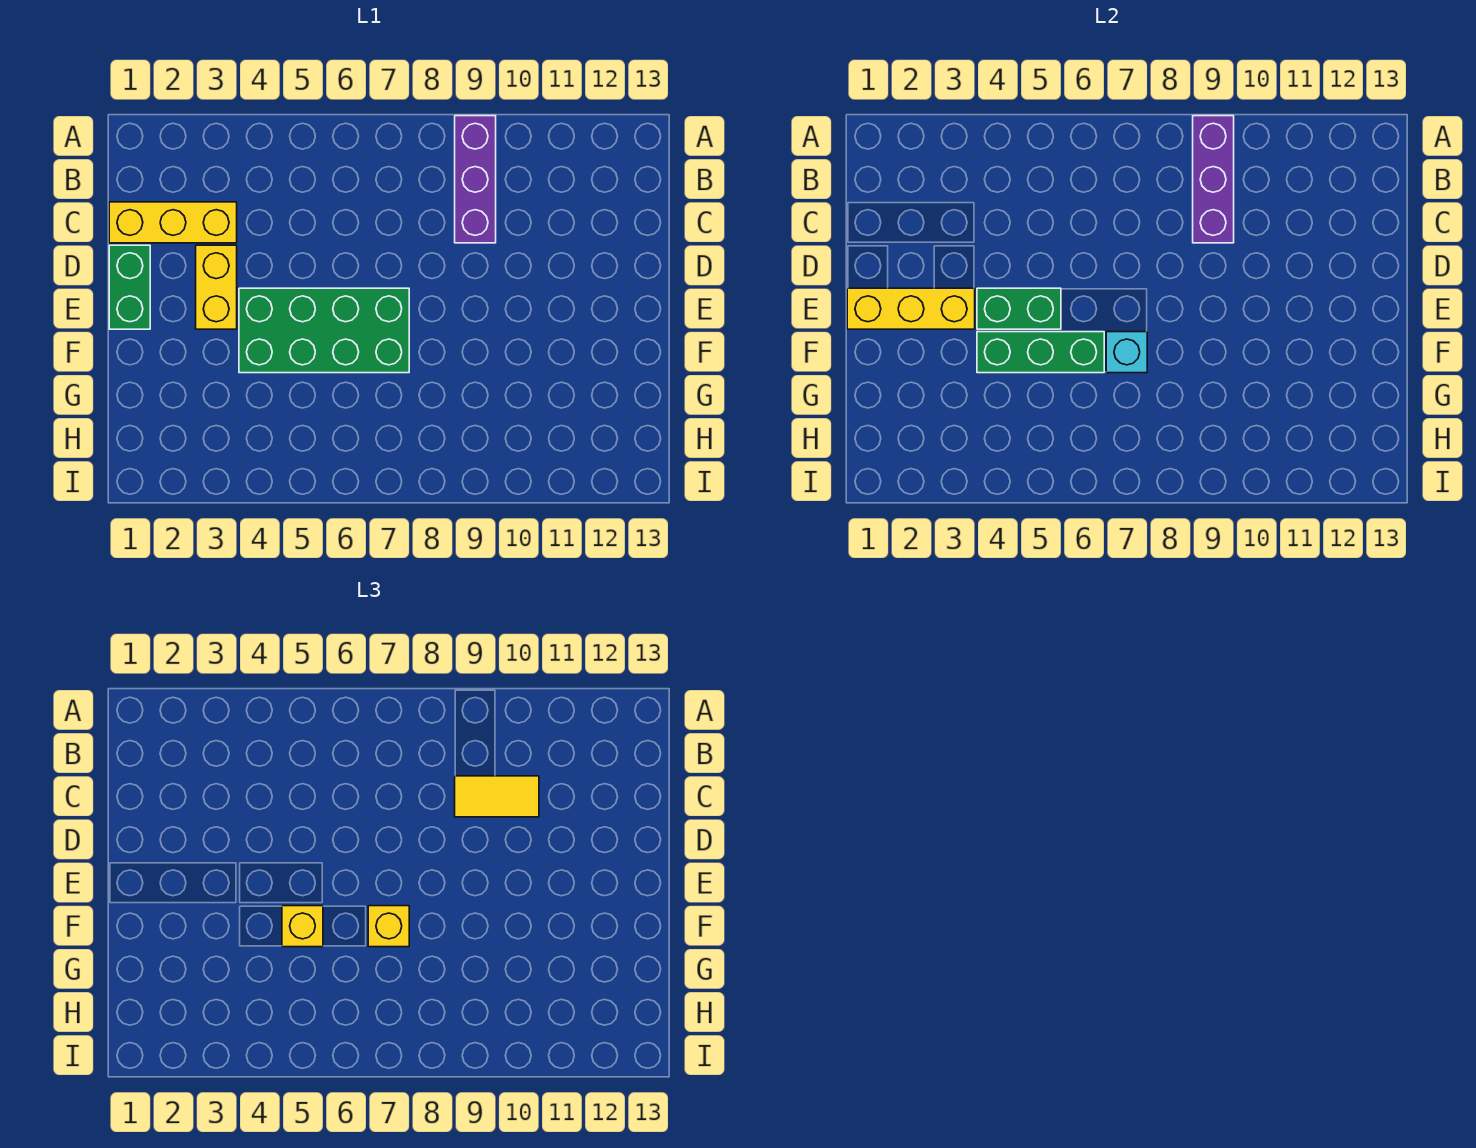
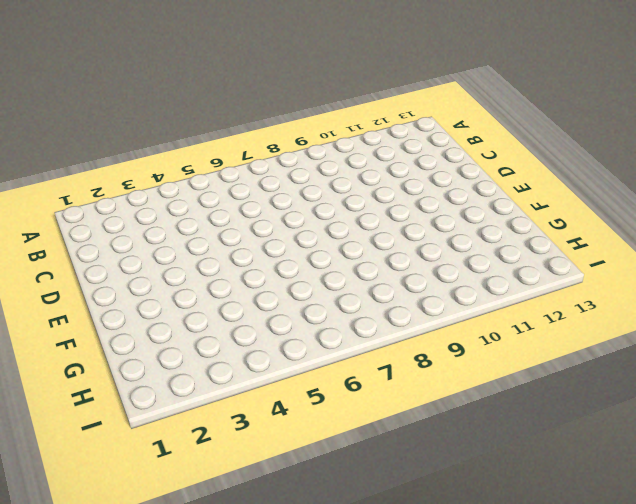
none -> purple 1x3 brick [455,116,496,243]
none -> yellow 1x3 brick [109,202,237,243]
none -> green 1x2 brick [109,245,150,329]

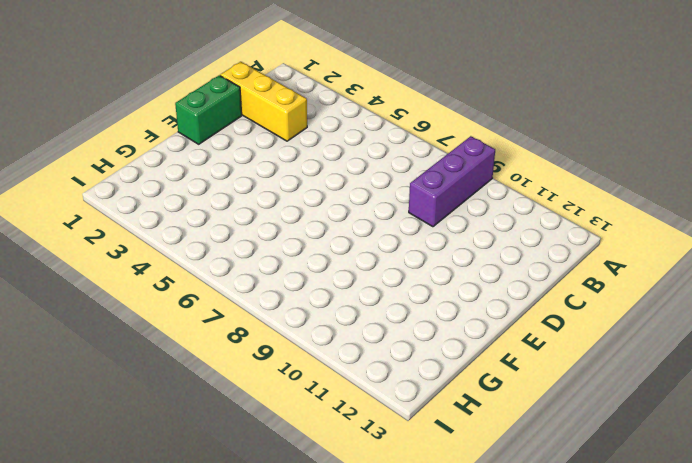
none -> yellow 1x2 brick [196,245,237,329]
none -> green 2x4 brick [239,288,409,373]
none -> purple 1x3 brick [1193,116,1234,243]

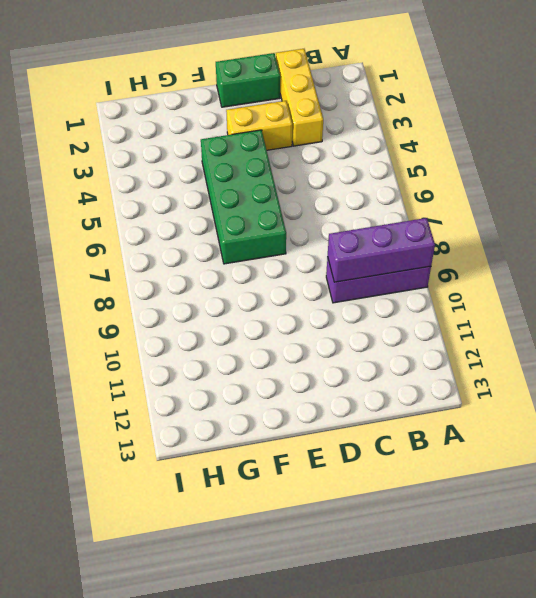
none -> yellow 1x3 brick [847,288,975,329]
none -> green 1x2 brick [977,288,1061,329]
none -> green 1x3 brick [977,332,1104,373]

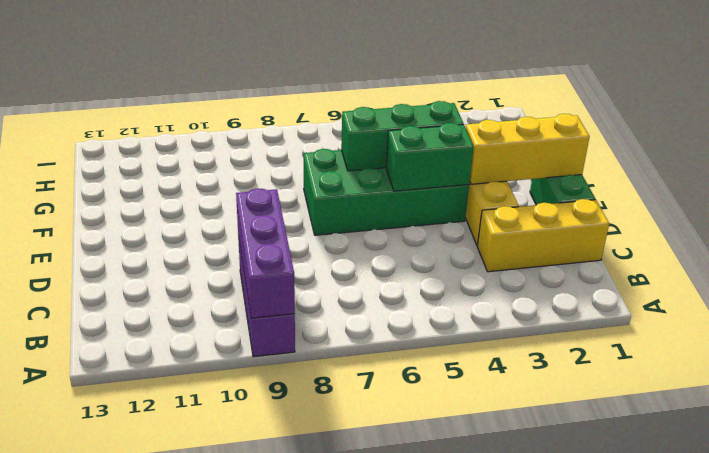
none -> cyan 1x1 brick [1106,332,1147,373]
none -> yellow 1x2 tile [455,776,539,817]
none -> yellow 1x1 brick [282,906,323,947]

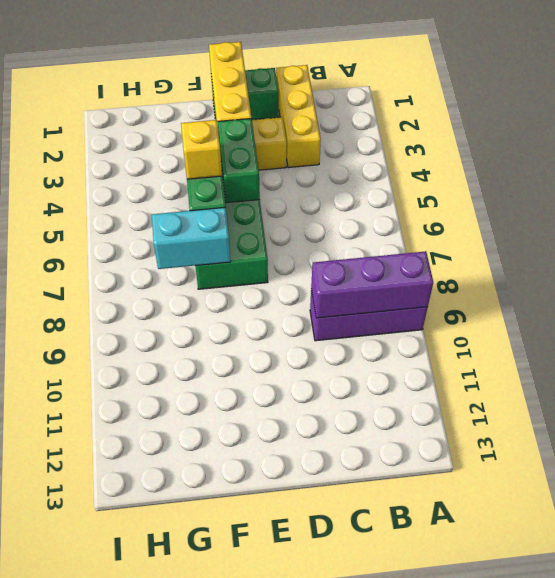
cyan 1x2 brick [152,207,231,269] -> cyan 1x1 brick [1106,332,1147,373]
none -> yellow 1x2 tile [455,776,539,817]
none -> yellow 1x1 brick [368,906,409,947]

